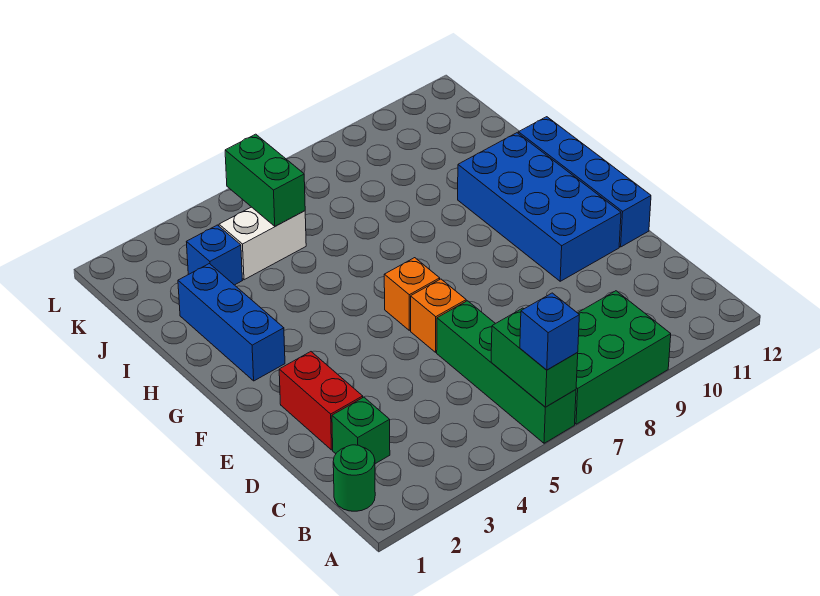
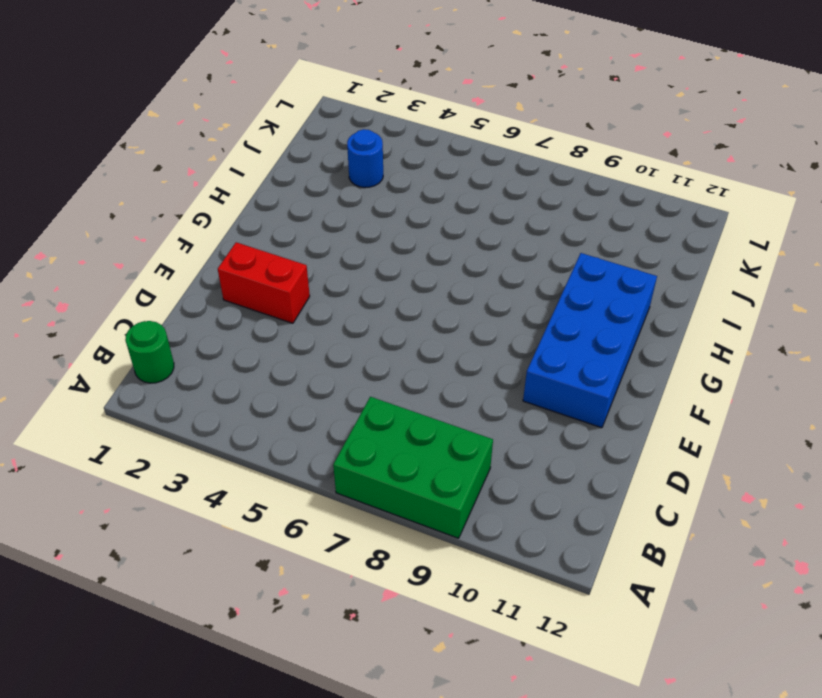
red 1x2 brick [218,242,310,323] -> red 1x2 brick turned to [279,352,363,450]
blue 1x1 round brick [347,129,383,188] -> blue 1x1 brick [187,225,242,285]
none -> green 1x4 brick [437,301,576,443]
none -> green 1x1 brick [332,397,390,464]
none -> orange 1x1 brick [411,279,466,352]

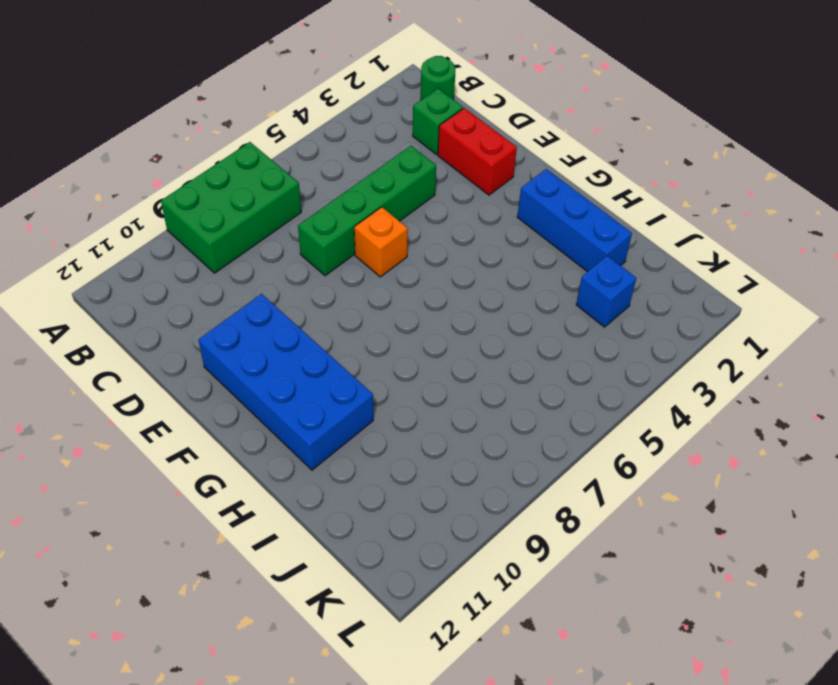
green 1x4 brick [298,146,436,276] -> green 1x4 brick turned to [437,301,576,443]
none -> blue 1x4 brick [518,117,651,247]
none -> orange 1x1 brick [384,258,440,330]
none -> white 1x2 brick [219,207,306,280]

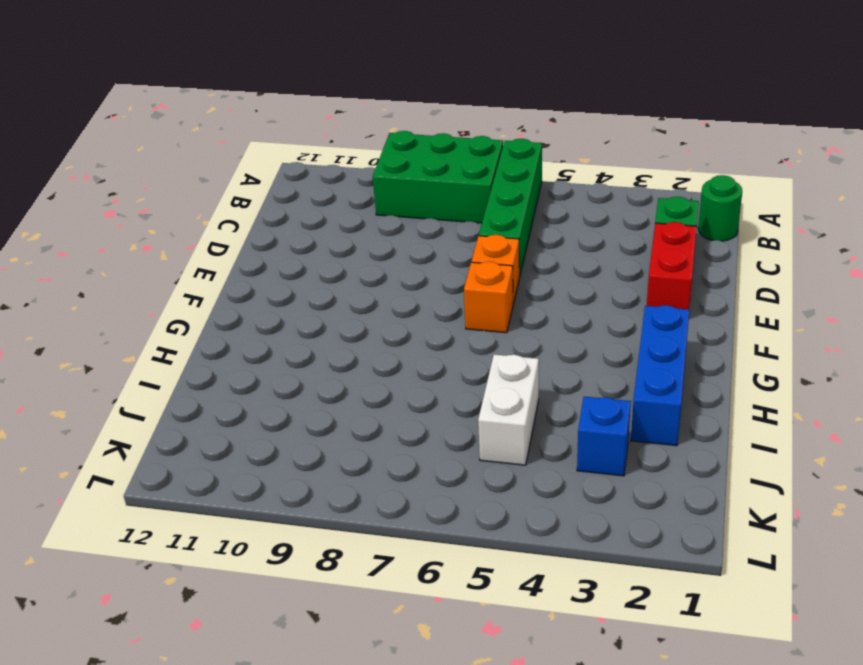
white 1x2 brick [478,354,539,465] -> white 1x2 brick turned to [219,207,306,280]
none -> blue 2x4 brick [458,133,621,281]
none -> blue 1x4 brick [518,117,651,247]
none -> green 1x2 brick [491,308,578,407]

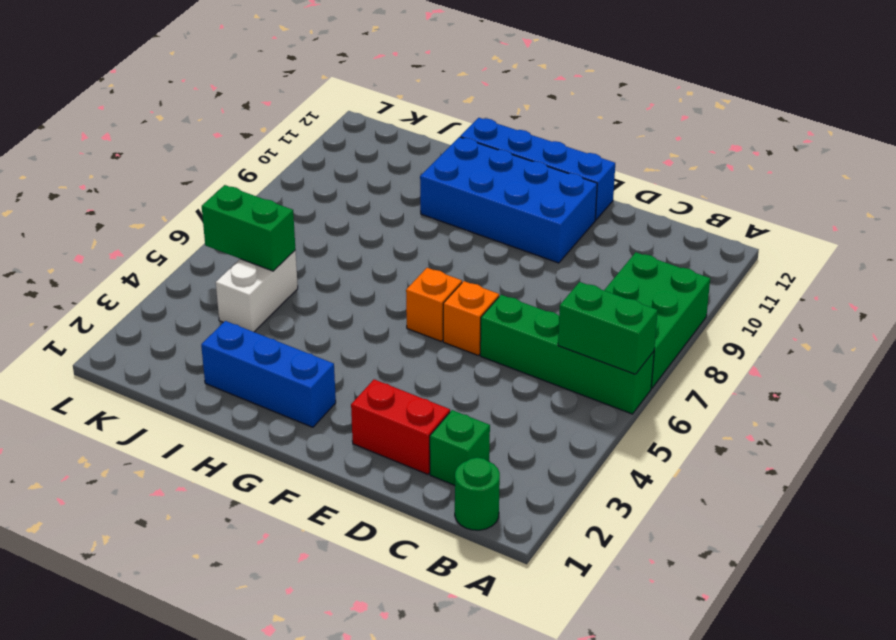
none -> blue 1x1 brick [187,225,242,285]
none -> blue 1x1 brick [520,293,579,370]

